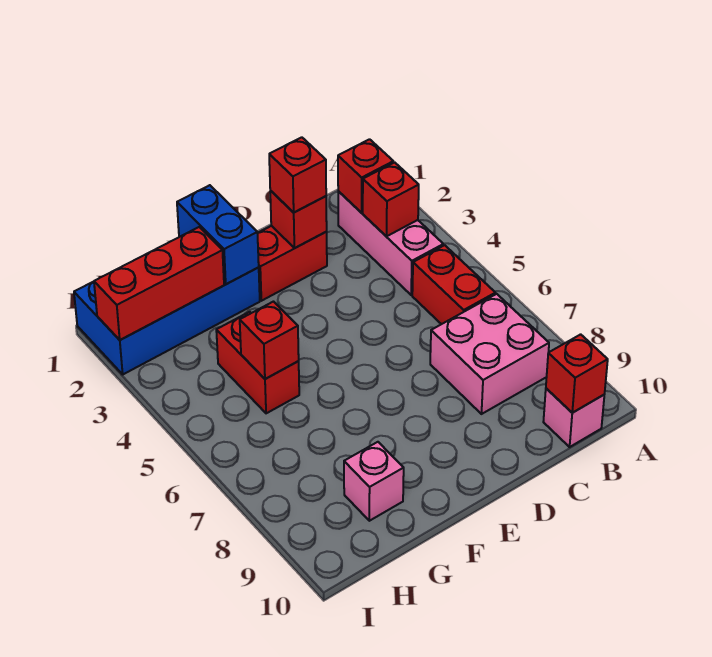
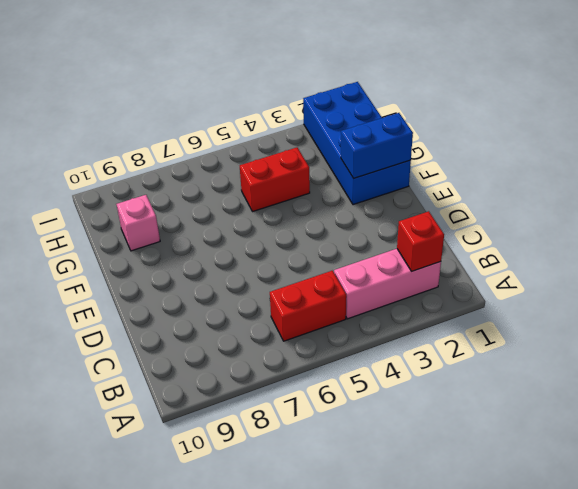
none -> pink 2x2 brick [430,294,549,414]
none -> pink 1x1 brick [543,388,604,447]
none -> red 1x2 brick [258,226,327,301]

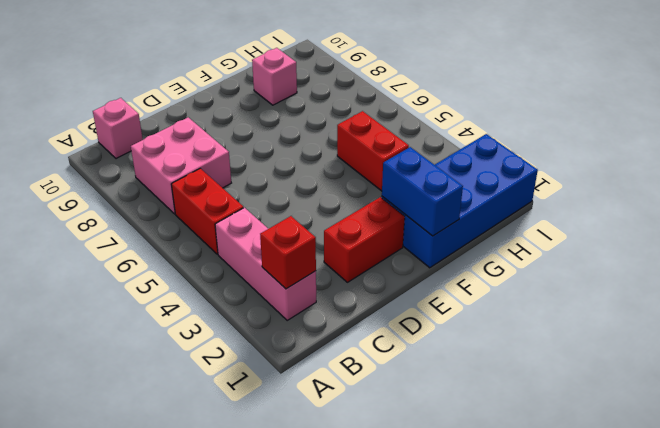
none -> red 1x1 brick [363,162,419,236]
none -> red 1x1 brick [546,334,608,413]
none -> red 1x1 brick [270,191,327,248]

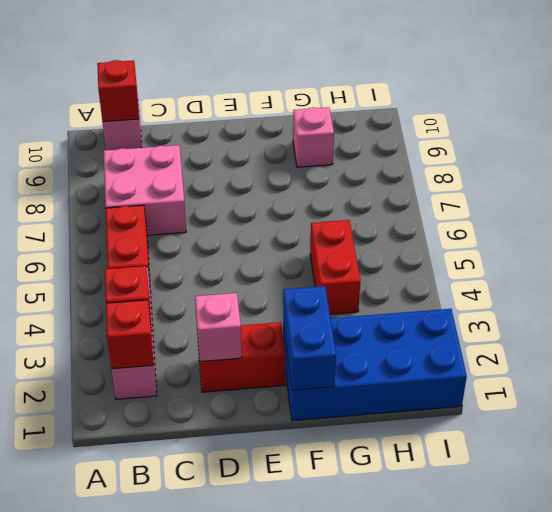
pink 1x1 brick [195,293,242,362] -> red 1x1 brick [270,191,327,248]
none -> red 1x3 brick [94,227,224,340]
none -> red 1x1 brick [240,302,299,379]
none -> red 1x1 brick [269,137,326,212]

